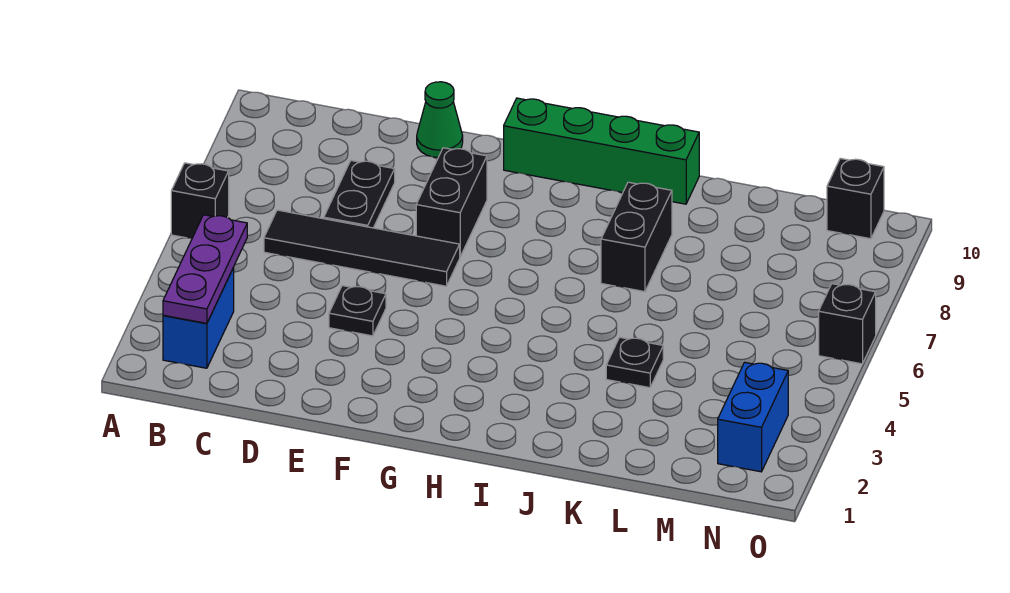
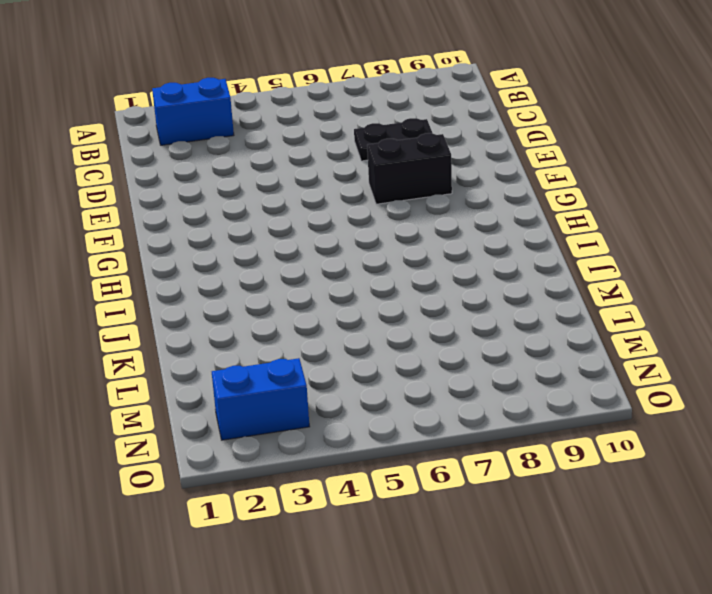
none -> black 1x1 brick [171,163,229,239]
none -> black 1x4 tile [264,210,460,286]
none -> black 1x1 plate [329,286,386,336]

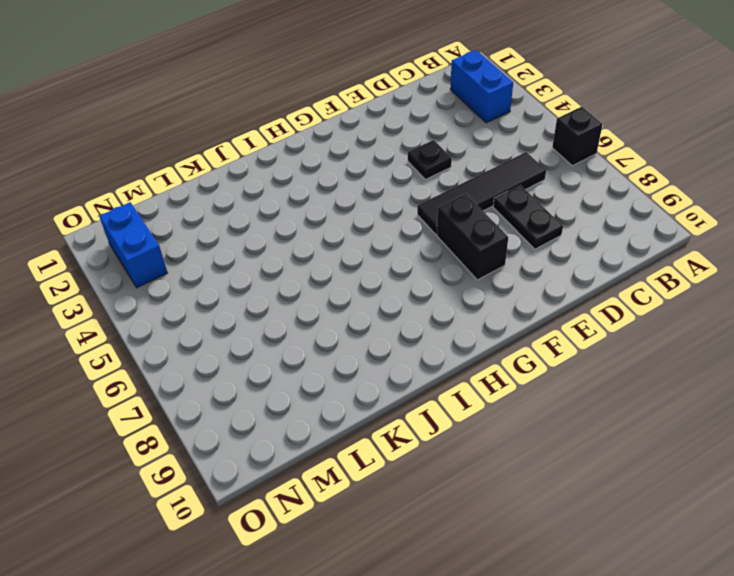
none -> green 1x1 cone [417,82,463,157]
none -> green 1x4 brick [504,98,699,204]
none -> black 1x2 brick [601,182,672,292]

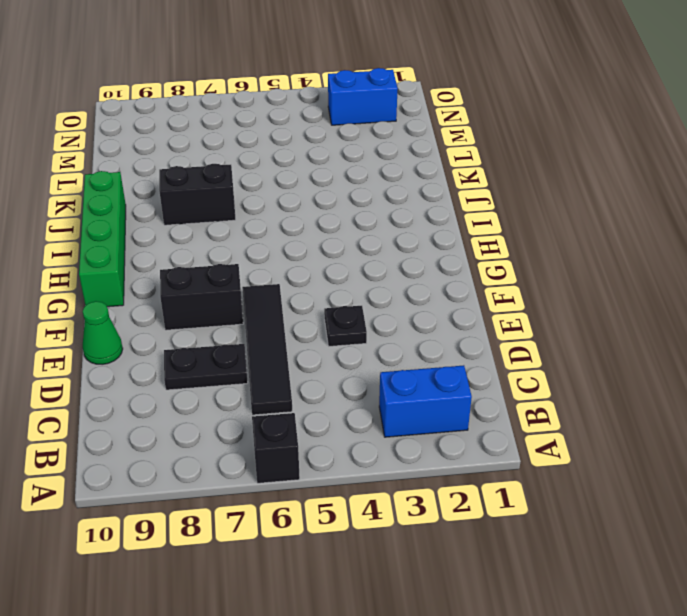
none -> black 1x1 plate [606,337,663,388]
none -> black 1x1 brick [827,158,884,239]
none -> black 1x1 brick [819,284,876,364]

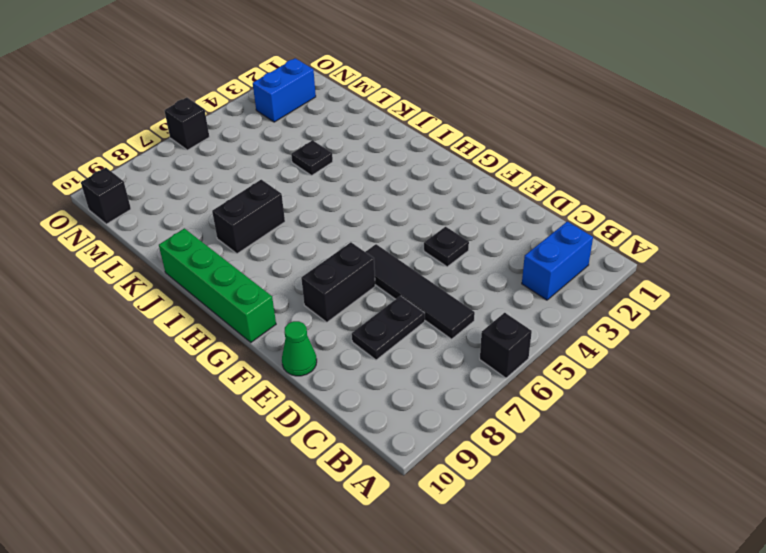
none -> purple 1x3 plate [163,215,247,323]

